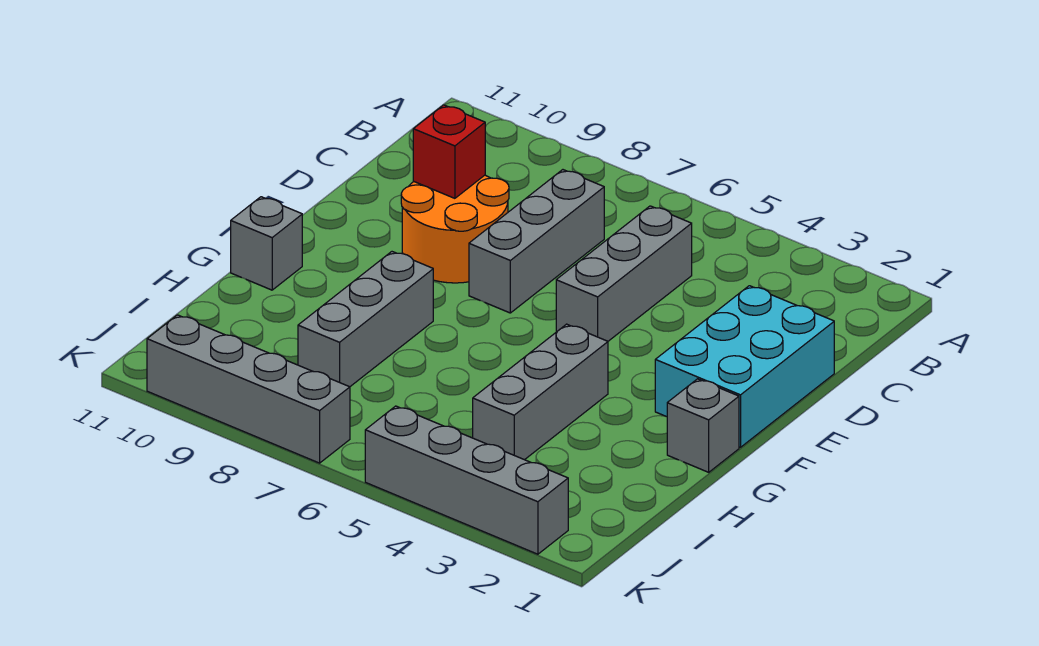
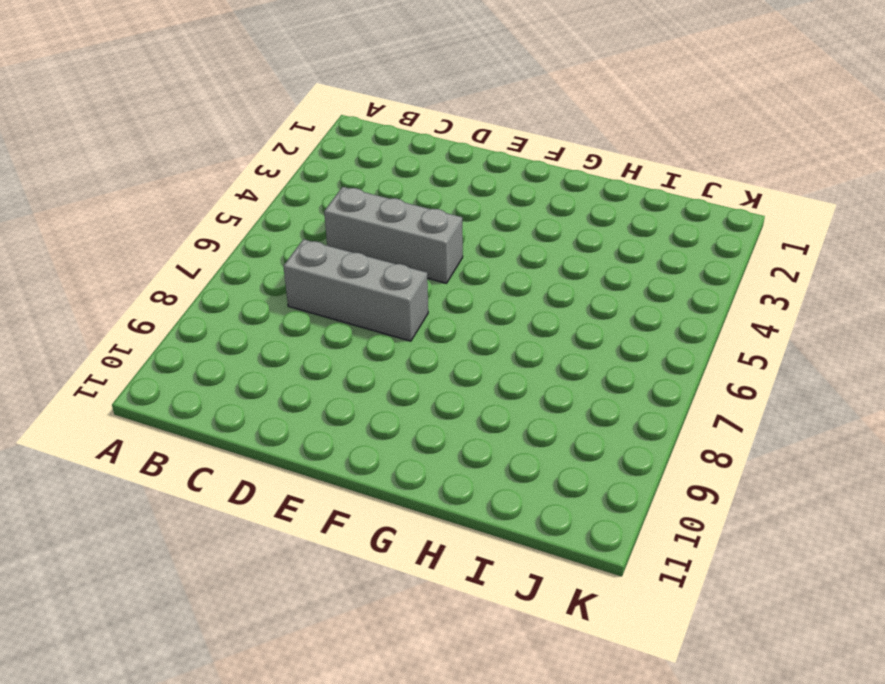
none -> cyan 2x3 brick [655,286,834,447]
none -> orange 2x2 round brick [401,175,509,283]

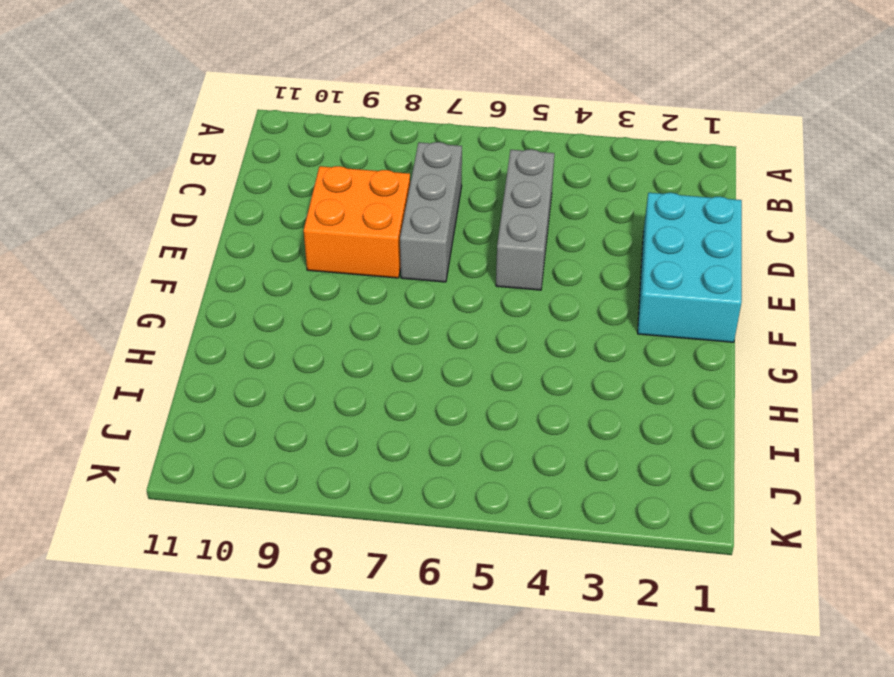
orange 2x2 brick [304,166,410,278] -> orange 2x2 round brick [401,175,509,283]
none -> grey 1x1 brick [667,379,739,472]
none -> grey 1x3 brick [473,324,608,460]

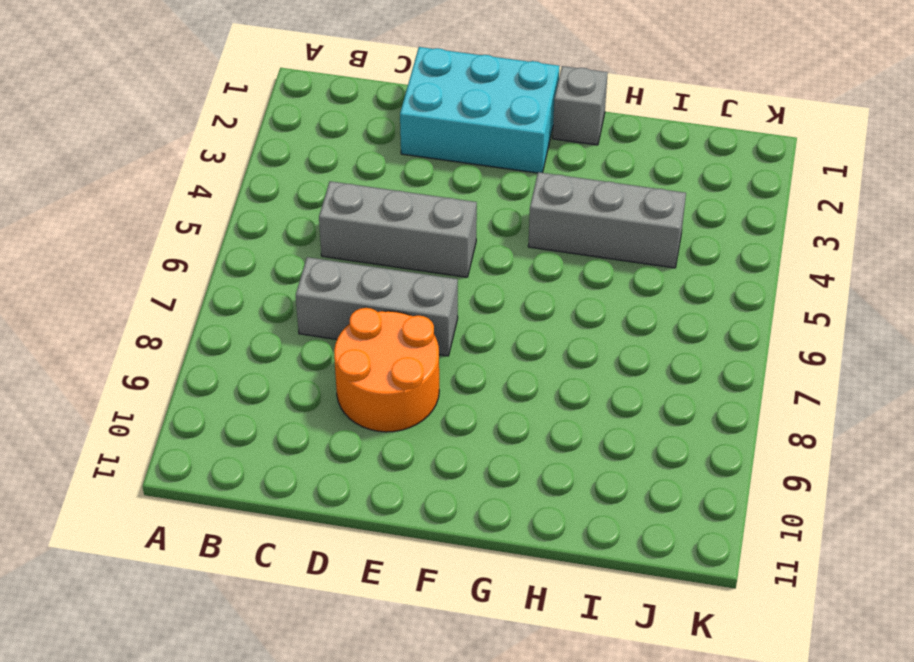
none -> grey 1x3 brick [298,252,433,387]
none -> grey 1x1 brick [231,197,302,290]

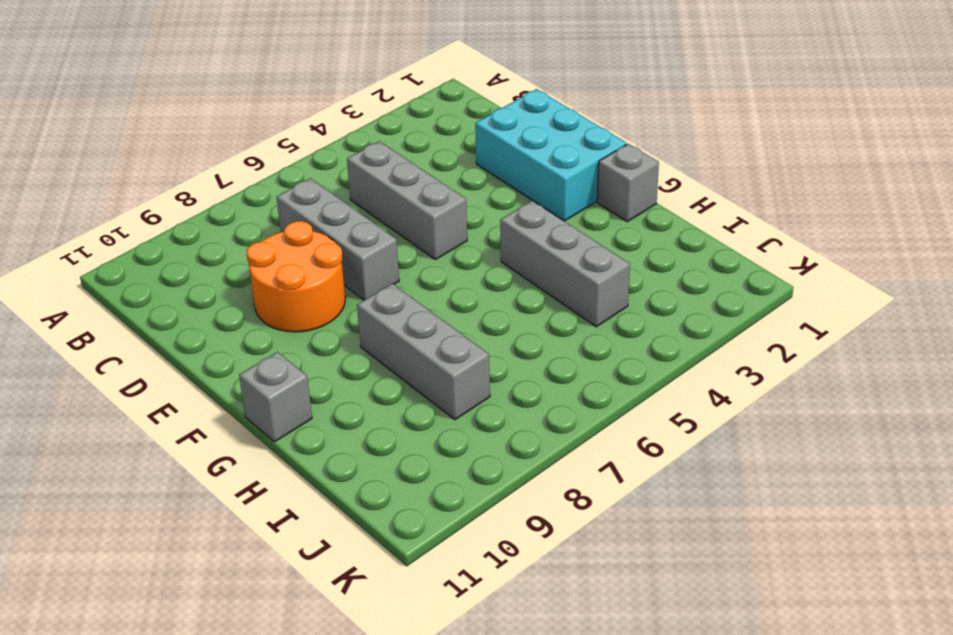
none -> grey 1x4 brick [365,406,568,554]
none -> grey 1x4 brick [147,315,350,463]

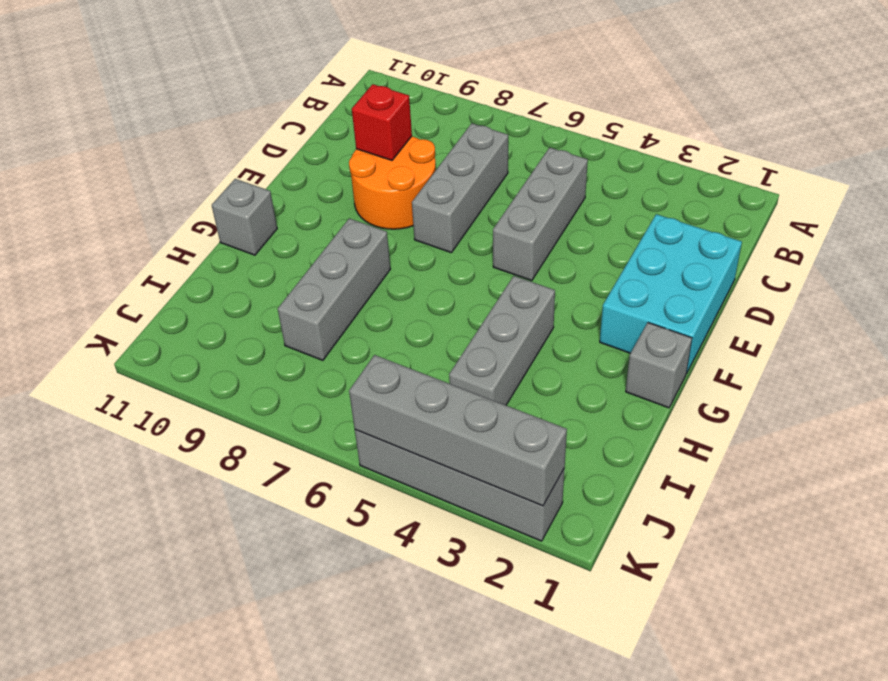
grey 1x4 brick [349,355,567,506] -> grey 1x4 brick moved to [147,315,350,463]

